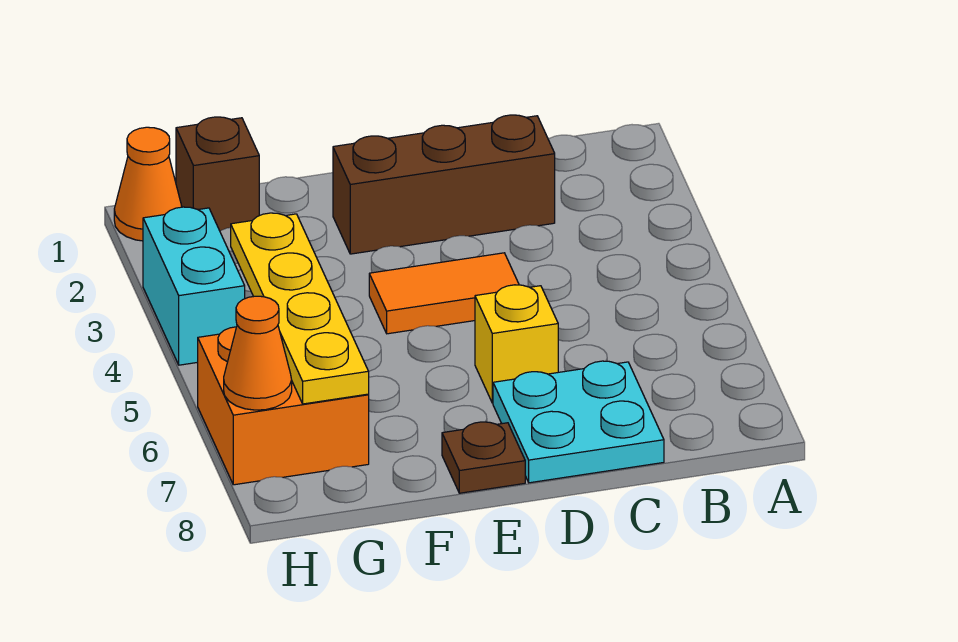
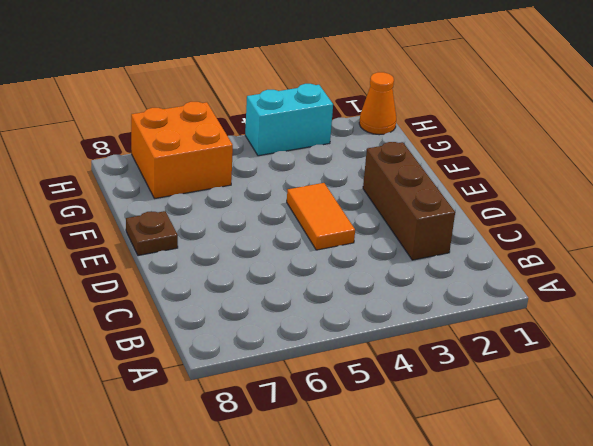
none -> cyan 2x2 plate [493,361,664,483]
none -> yellow 1x1 brick [475,285,558,403]

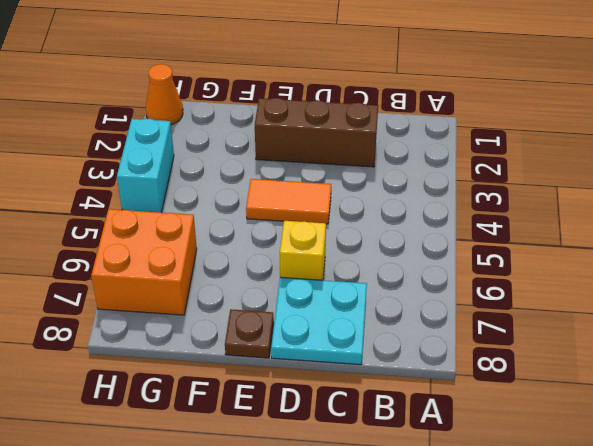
none -> brown 1x1 brick [176,117,259,231]
none -> yellow 1x4 plate [231,213,369,404]

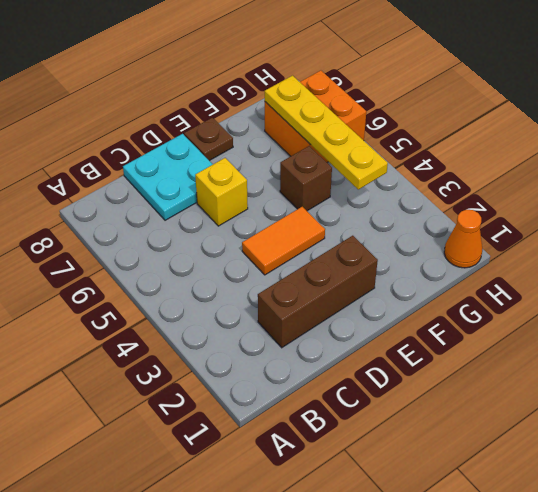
brown 1x1 brick [280,146,332,211] -> brown 1x1 brick moved to [176,117,259,231]
none -> cyan 1x2 brick [143,207,245,365]
none -> orange 1x1 cone [224,296,292,410]

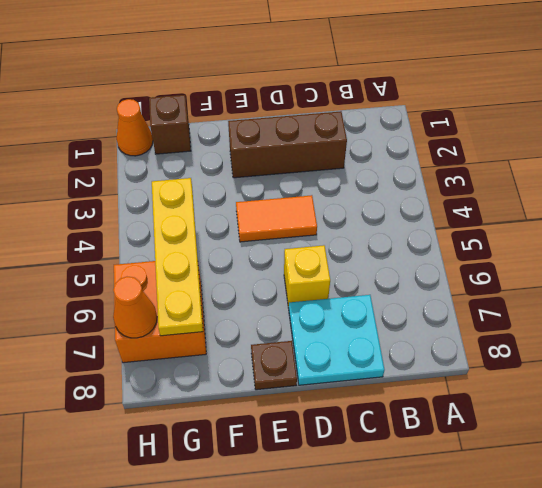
none -> cyan 1x2 brick [143,207,245,365]

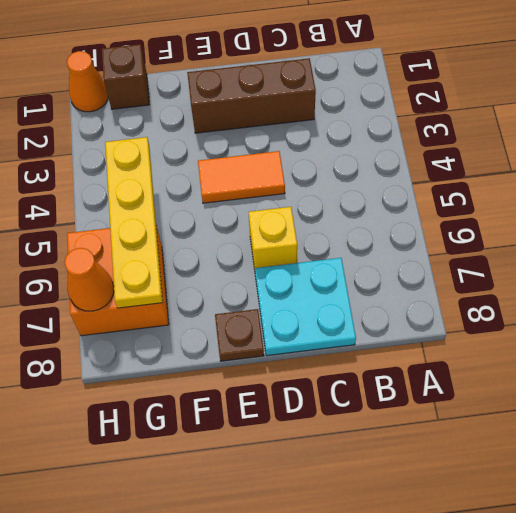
none -> cyan 1x2 brick [143,207,245,365]

